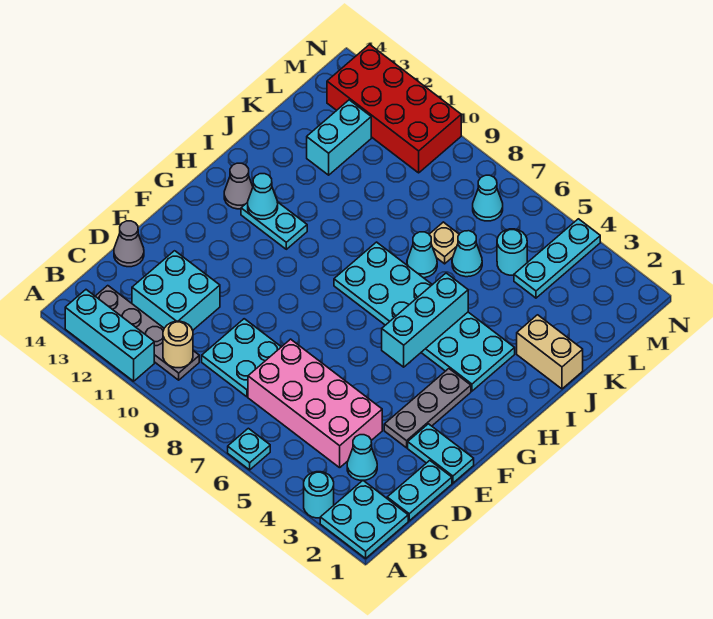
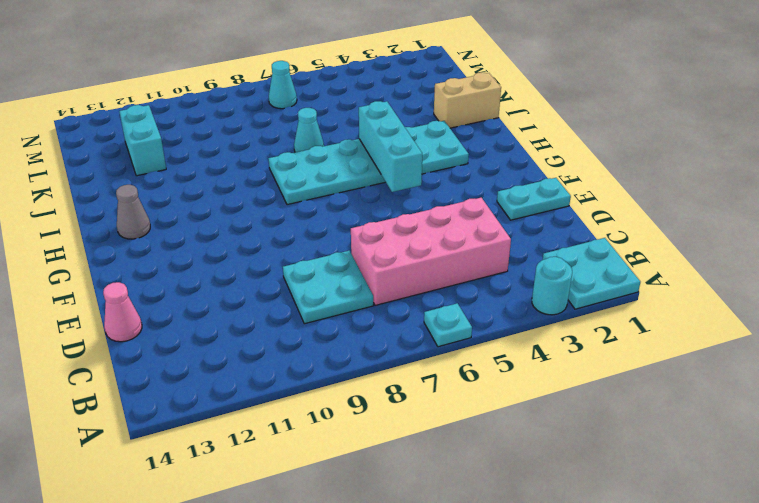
pink 1x1 cone [103,282,142,342] -> grey 1x1 cone [114,221,144,267]
none -> cyan 1x3 brick [65,290,154,381]
none -> grey 1x4 plate [95,286,199,380]
none -> cyan 1x2 plate [387,461,452,521]

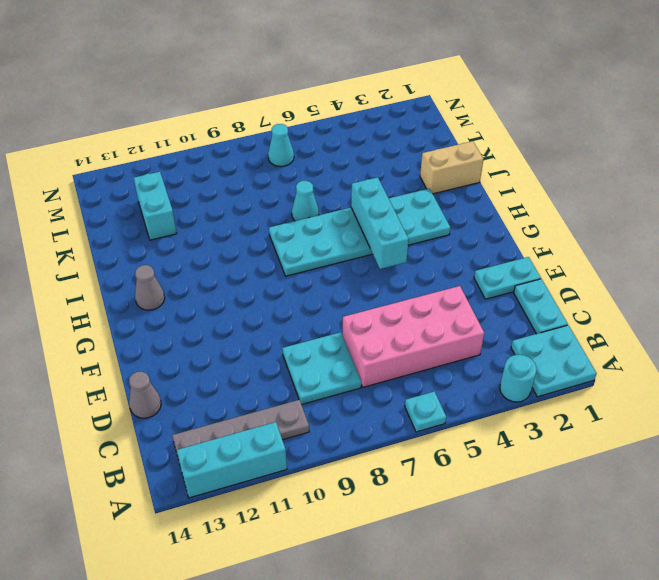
none -> cyan 1x1 cone [347,435,377,480]
none -> cyan 2x2 brick [132,251,220,330]
none -> grey 1x3 plate [384,369,471,448]

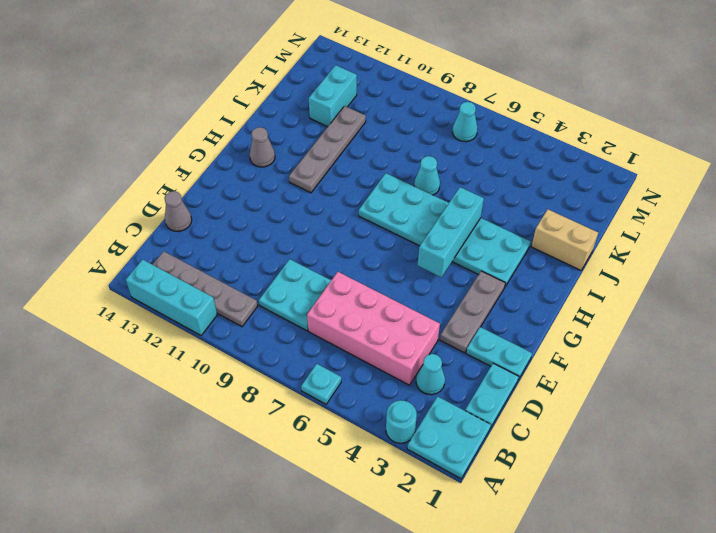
grey 1x4 plate [289,106,366,193] -> cyan 1x2 plate [241,202,307,249]
none -> cyan 2x2 brick [132,251,220,330]
none -> cyan 1x1 cone [452,231,482,277]
none -> tan 1x1 plate [429,222,459,264]

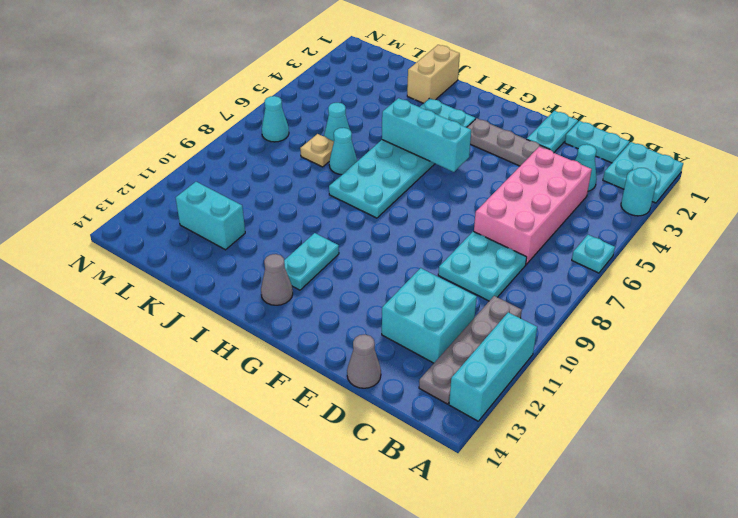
none -> cyan 1x3 plate [514,219,600,298]
none -> cyan 1x1 round brick [497,229,527,275]
none -> red 2x4 brick [327,44,461,173]

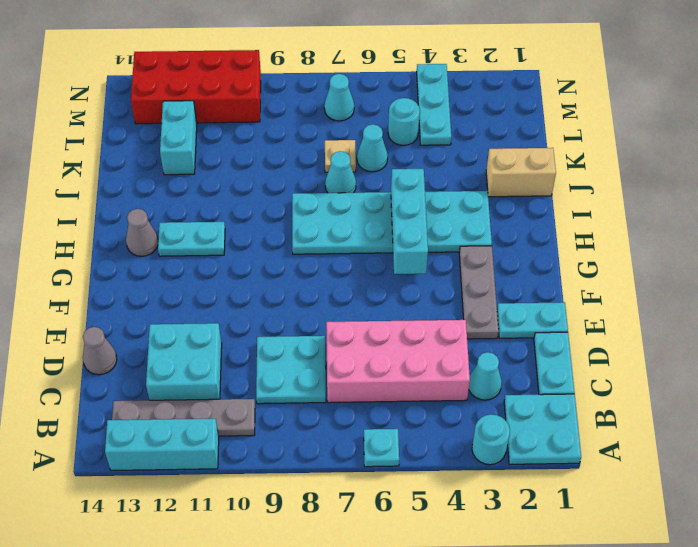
none -> tan 1x1 round brick [163,321,193,368]
none -> cyan 1x1 cone [248,174,278,219]

